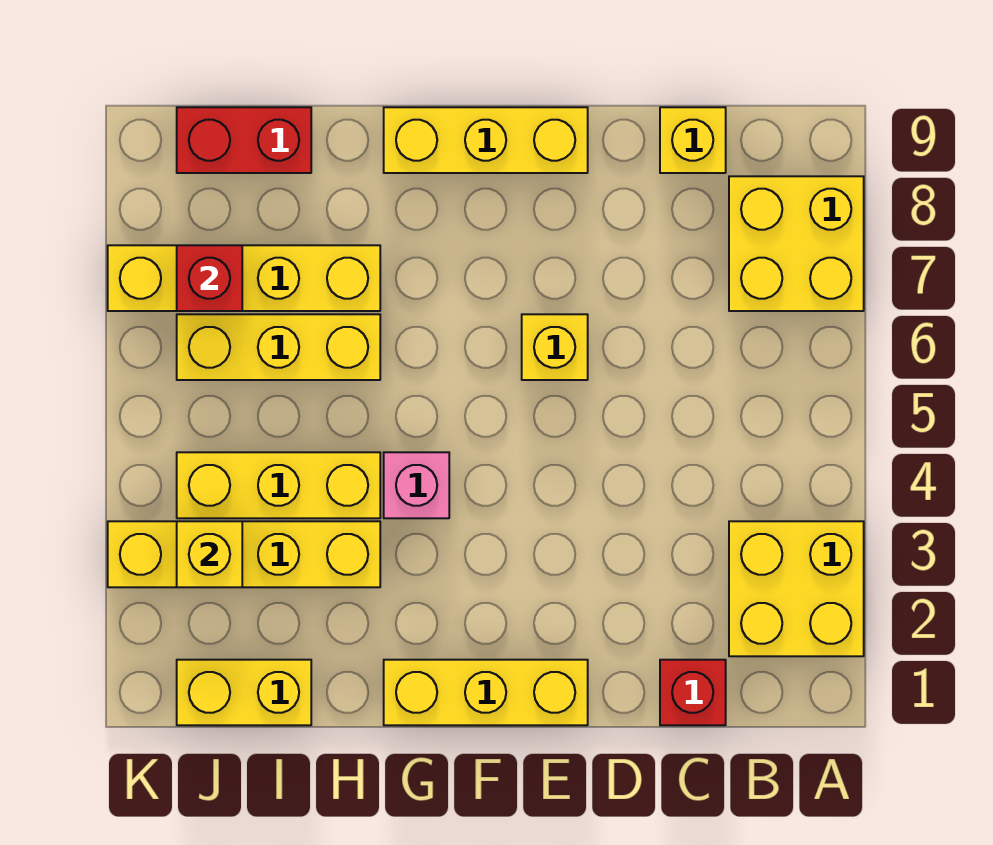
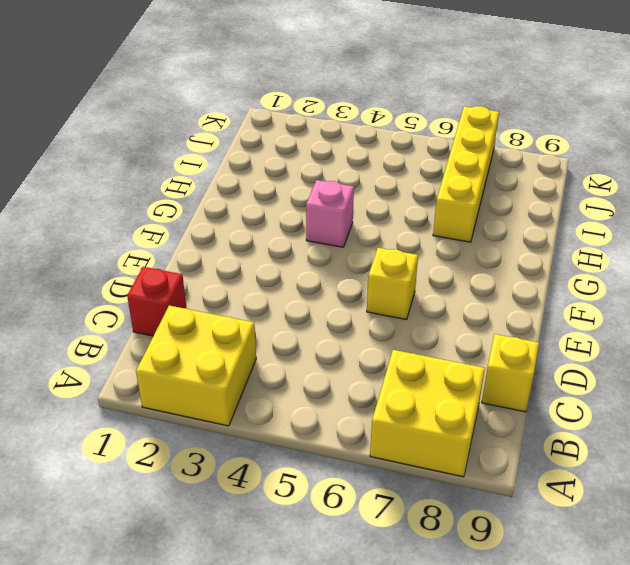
none -> yellow 1x3 brick [384,660,588,725]
none -> yellow 1x3 brick [384,107,588,173]
none -> yellow 1x4 brick [108,521,380,587]

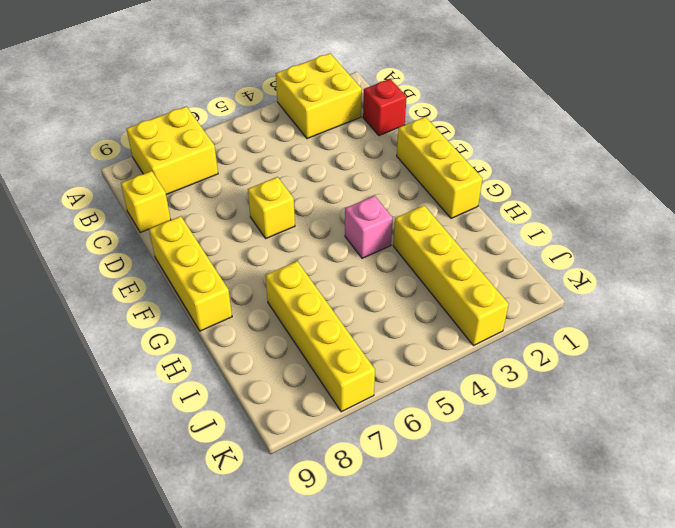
none -> yellow 1x3 brick [177,452,380,518]
none -> yellow 1x3 brick [177,314,380,380]
none -> yellow 1x2 brick [177,660,311,725]

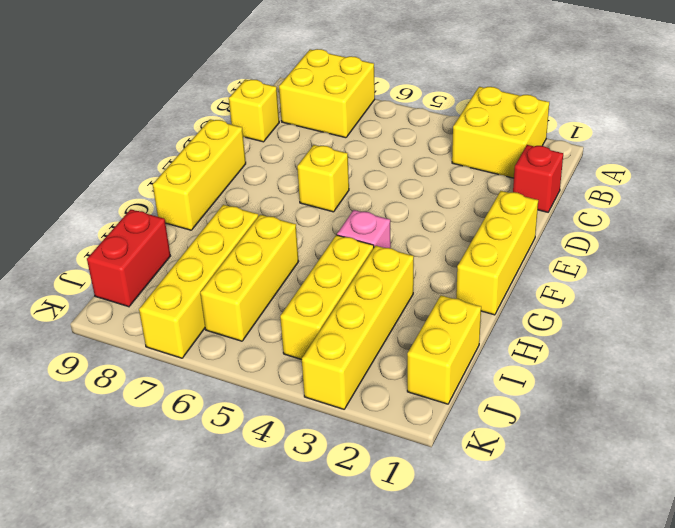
none -> yellow 1x1 brick [177,521,242,587]
none -> red 1x1 brick [177,245,242,311]

